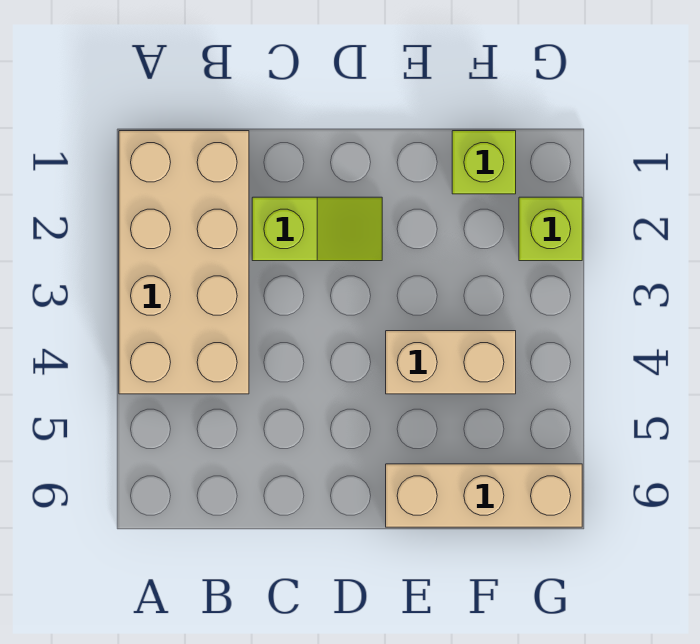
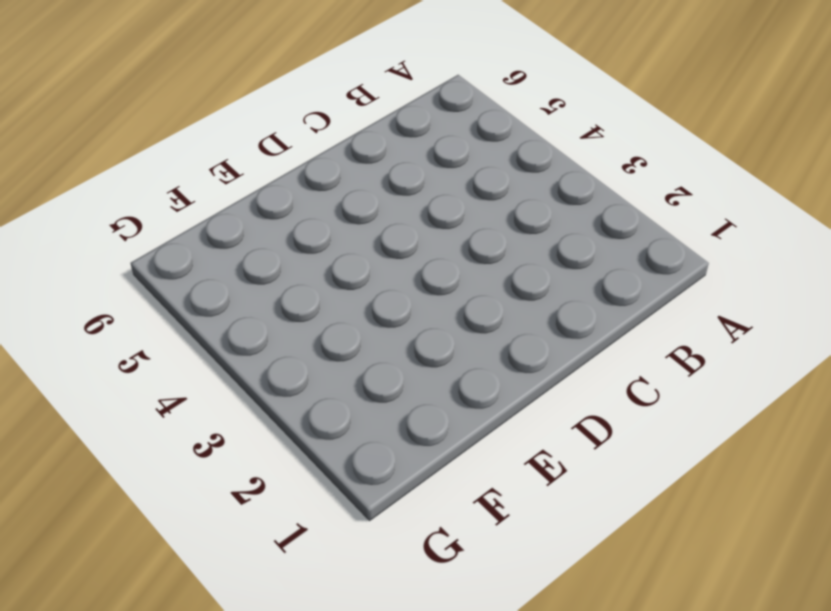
none -> tan 2x4 brick [119,131,249,394]
none -> lime 1x2 slope [252,197,382,261]

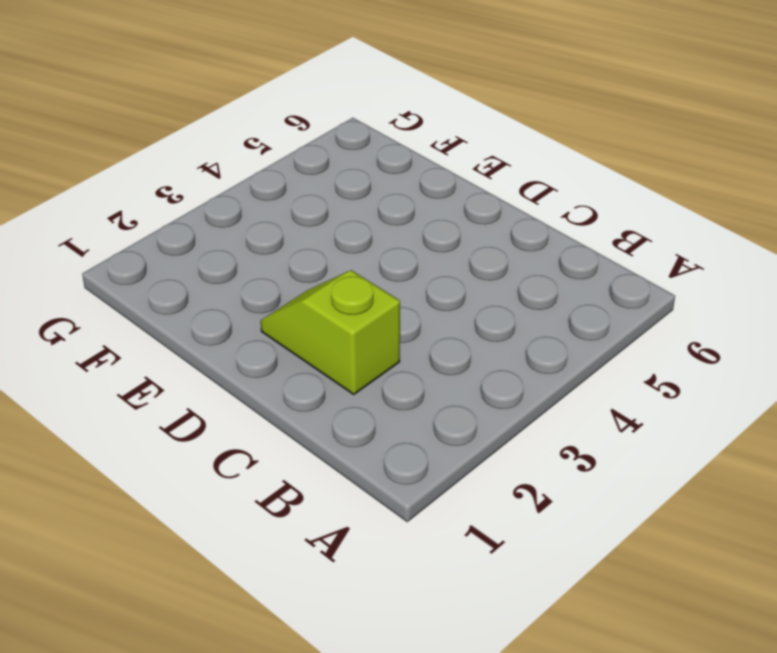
none -> tan 2x4 brick [119,131,249,394]
none -> tan 1x2 brick [386,331,516,394]

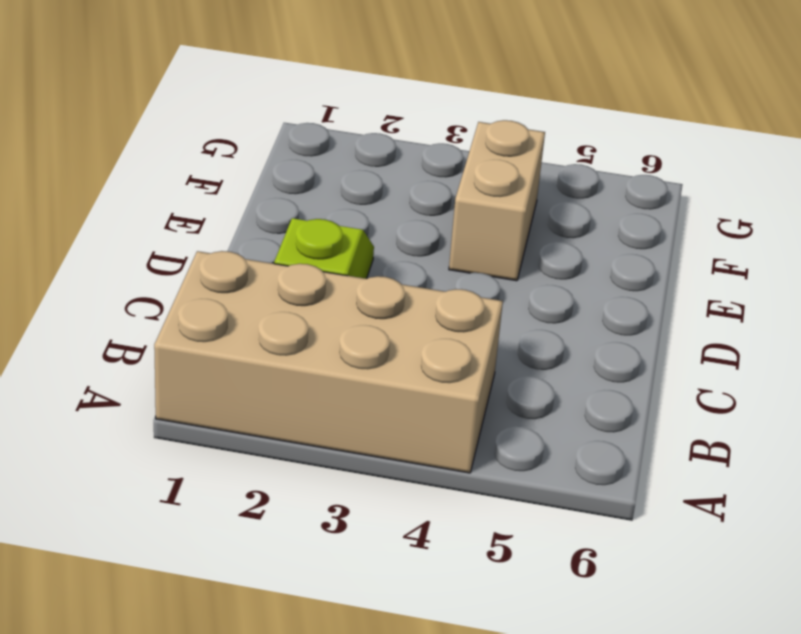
none -> tan 1x3 brick [386,464,582,527]
none -> lime 1x1 brick [452,131,516,194]

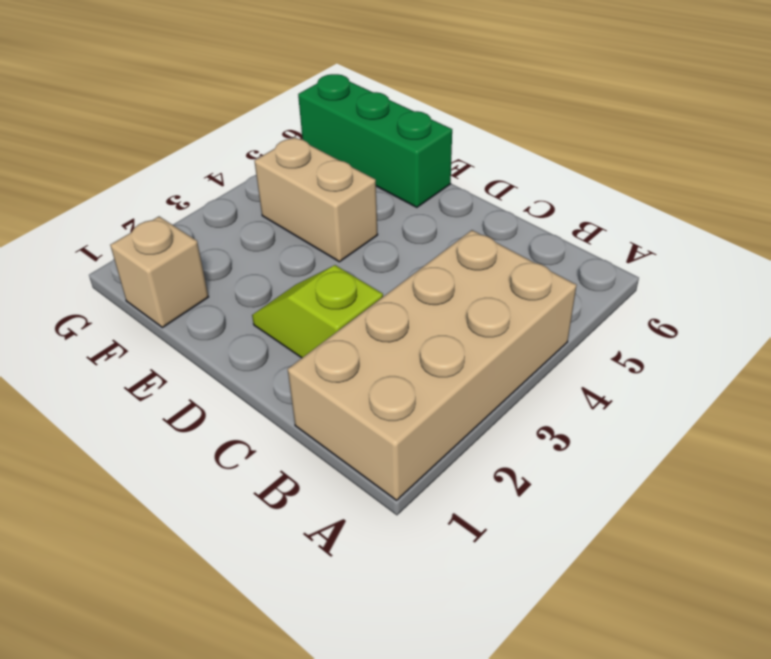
green 1x3 brick [298,74,452,207] -> tan 1x3 brick [386,464,582,527]
tan 1x1 brick [110,216,209,328] -> lime 1x1 brick [452,131,516,194]
none -> lime 1x1 brick [519,197,582,261]

